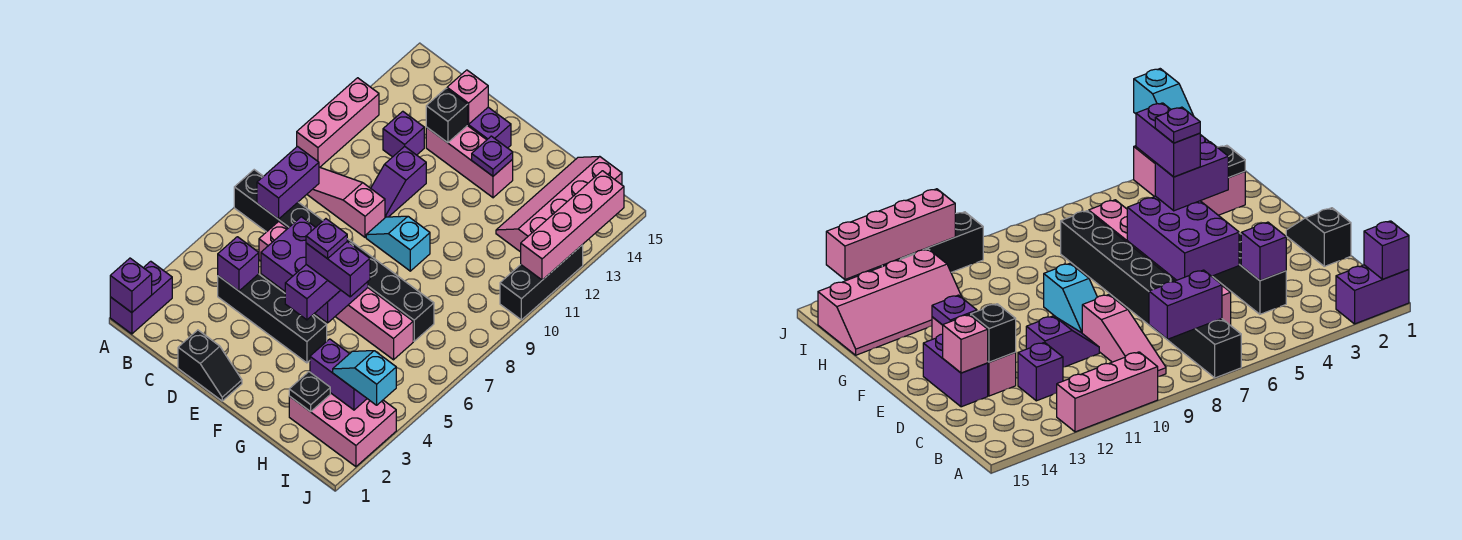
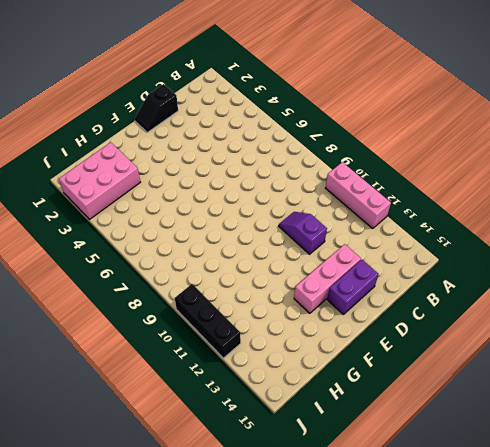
none -> purple 1x2 brick [110,261,172,334]
none -> black 1x8 brick [234,170,434,341]
none -> pink 1x3 slope [307,167,385,237]

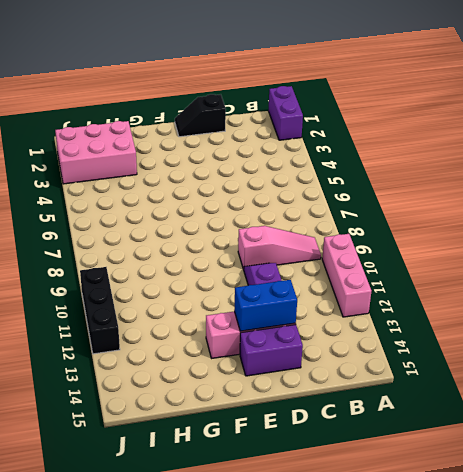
blue 1x2 brick [234,280,297,331] -> black 1x1 brick [426,88,468,143]
none -> black 1x8 brick [234,170,434,341]
none -> black 1x4 brick [218,274,327,363]
none -> pink 1x6 brick [259,221,413,360]

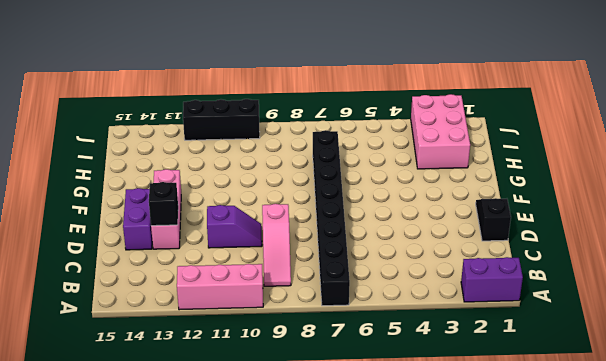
none -> black 1x4 brick [218,274,327,363]
none -> pink 1x6 brick [259,221,413,360]
none -> purple 1x1 brick [383,111,424,157]

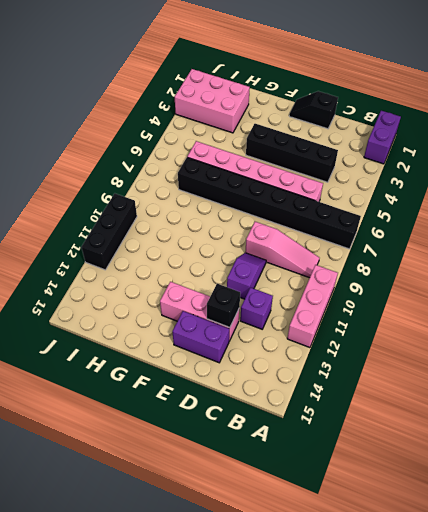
none -> cyan 1x2 slope [366,216,430,271]
none -> pink 2x4 slope [496,156,622,252]
none -> purple 1x1 brick [110,258,152,313]

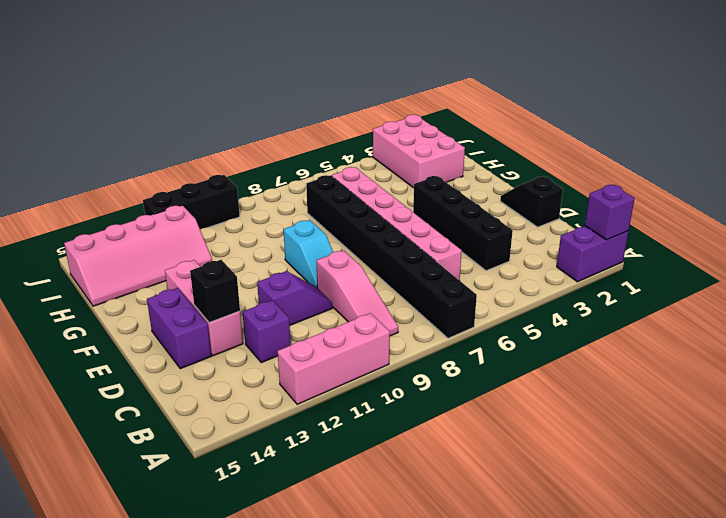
none -> purple 1x2 brick [257,147,319,219]
none -> purple 1x1 brick [218,237,259,291]
none -> purple 2x3 brick [261,217,368,323]

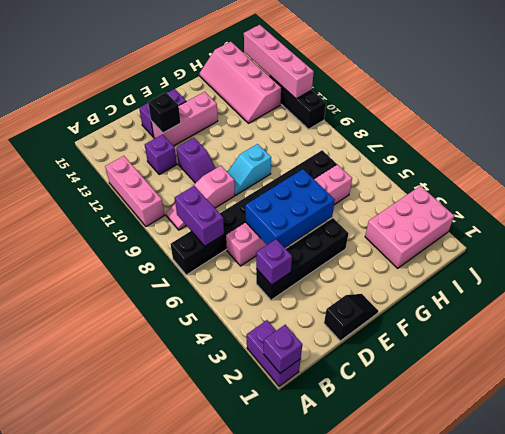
blue 2x3 brick [245,169,335,248] -> purple 2x3 brick [261,217,368,323]
none -> pink 1x1 brick [447,70,488,124]
none -> purple 1x1 plate [472,136,513,176]
none -> black 1x1 plate [289,372,330,412]

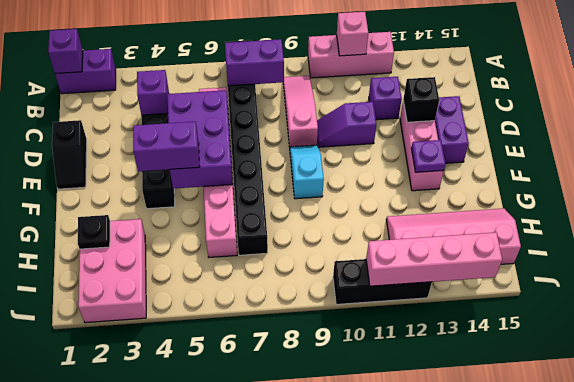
pink 1x1 brick [337,12,368,56] -> pink 1x1 brick moved to [447,70,488,124]
none -> purple 1x2 brick [310,339,367,410]
none -> cyan 1x2 slope [333,351,396,405]
none -> purple 1x2 brick [306,242,370,297]

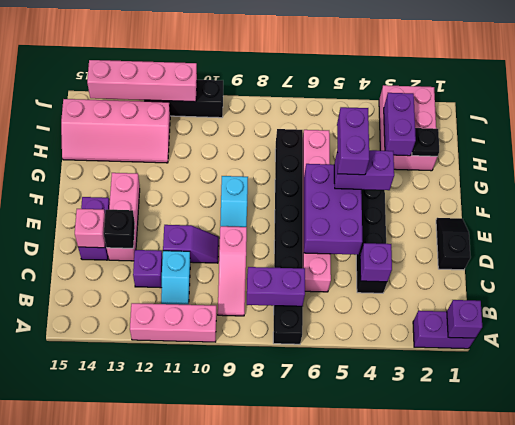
cyan 1x2 slope [161,251,190,305] -> cyan 1x2 slope moved to [333,351,396,405]
none -> purple 1x1 plate [472,136,513,176]
none -> purple 1x1 plate [306,219,347,259]

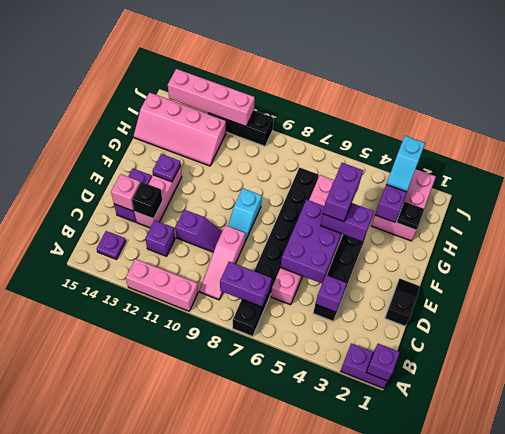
purple 1x1 plate [97,231,126,259] -> purple 1x1 plate moved to [306,219,347,259]

